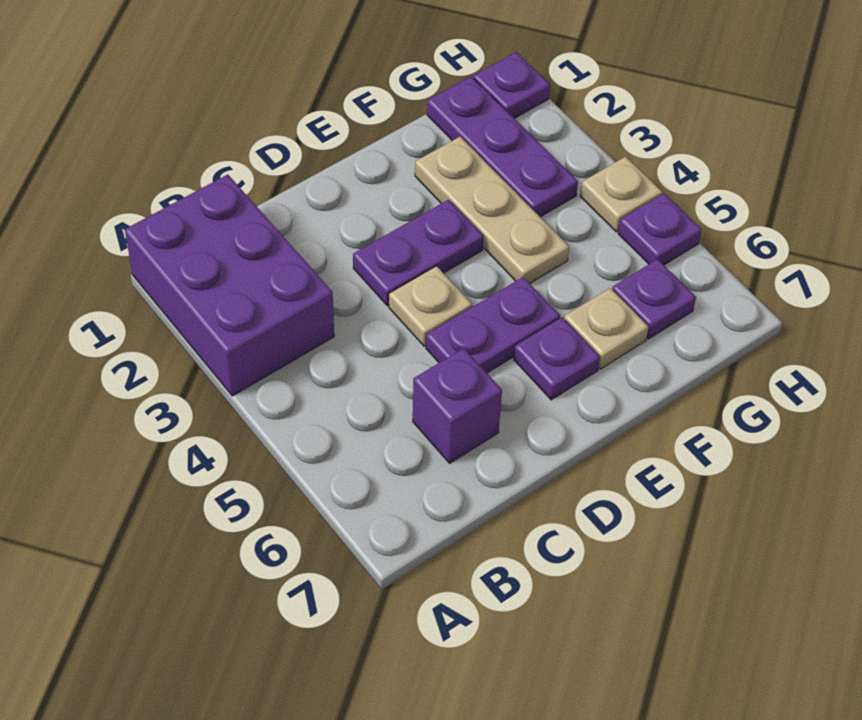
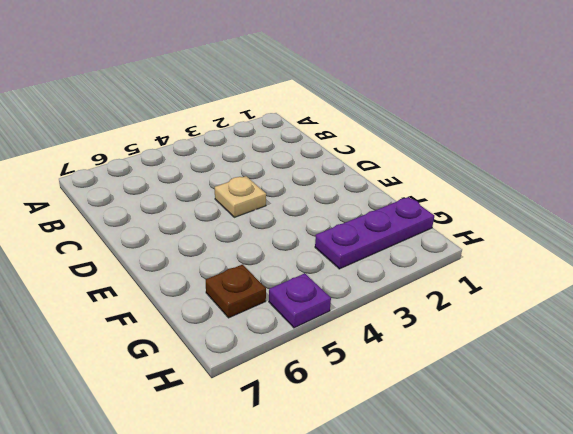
brown 1x1 plate [206,265,266,318] -> purple 1x1 plate [612,259,696,339]
none -> purple 2x3 brick [125,174,334,396]
none -> purple 1x1 brick [413,348,502,463]
none -> purple 1x2 plate [353,200,484,306]

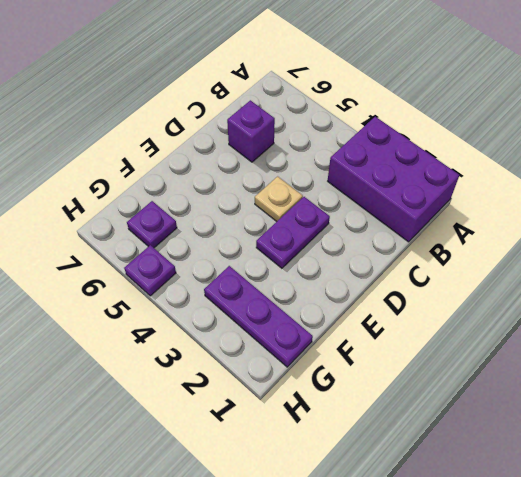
none -> purple 1x2 plate [426,277,560,373]
none -> purple 1x1 plate [514,317,600,400]
none -> tan 1x3 plate [415,137,569,283]

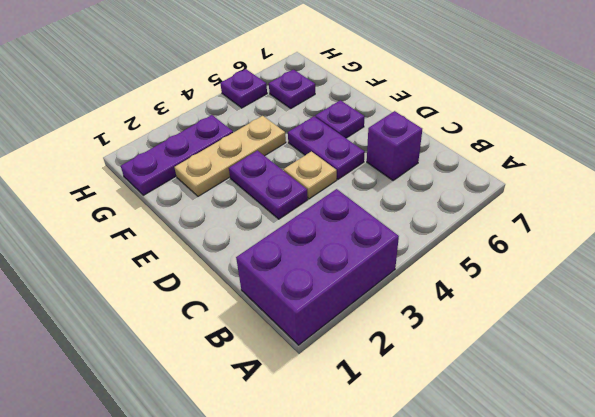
none -> tan 1x1 plate [564,288,648,369]
none -> purple 1x1 plate [473,52,550,118]
none -> tan 1x1 plate [580,157,662,232]

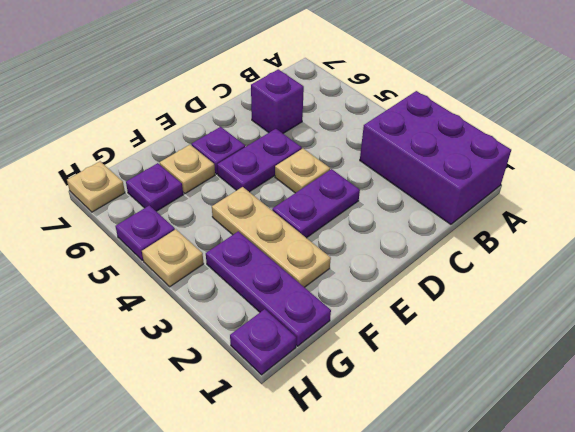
tan 1x1 plate [67,161,125,212] -> none

